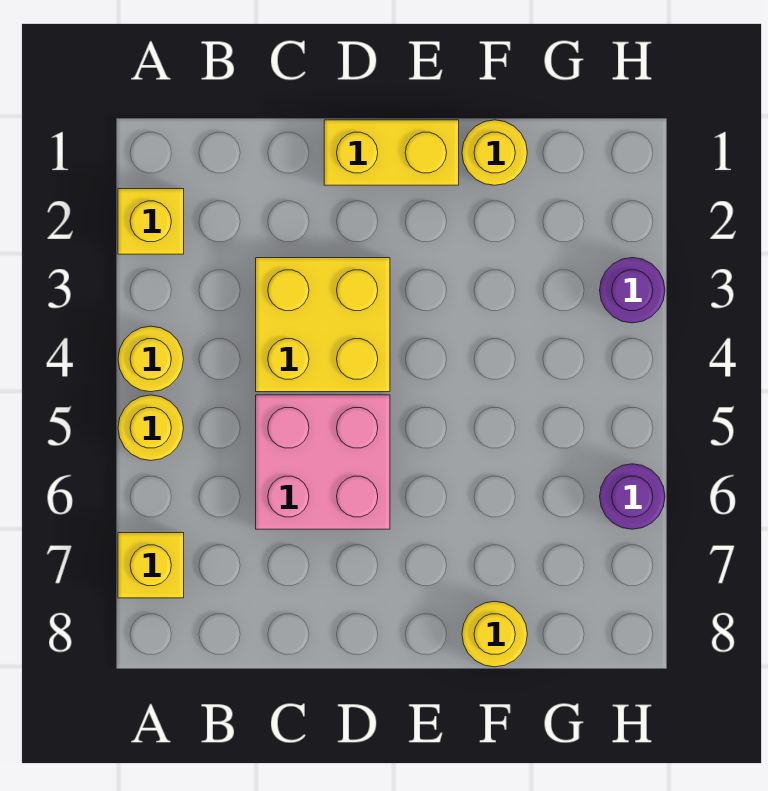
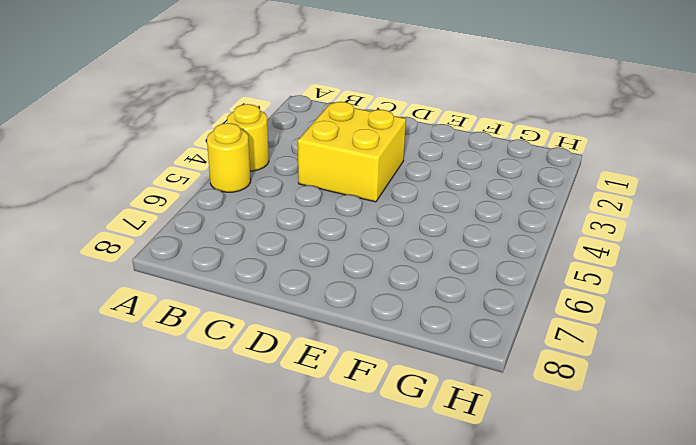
none -> yellow 1x1 brick [118,189,184,254]
none -> yellow 1x1 brick [118,533,184,598]

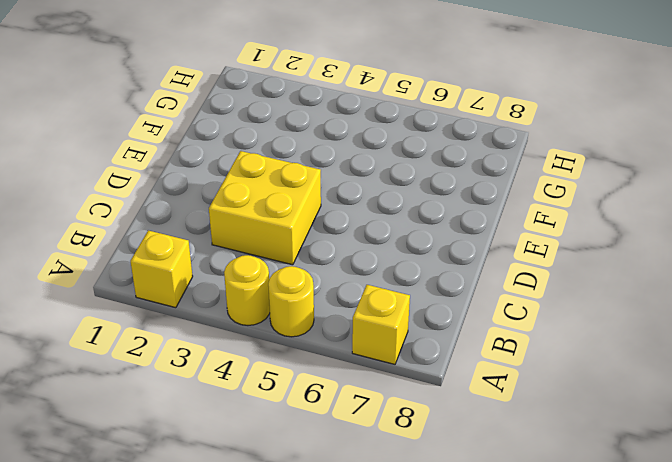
none -> pink 2x2 brick [256,395,390,529]
none -> yellow 1x2 brick [324,120,459,185]

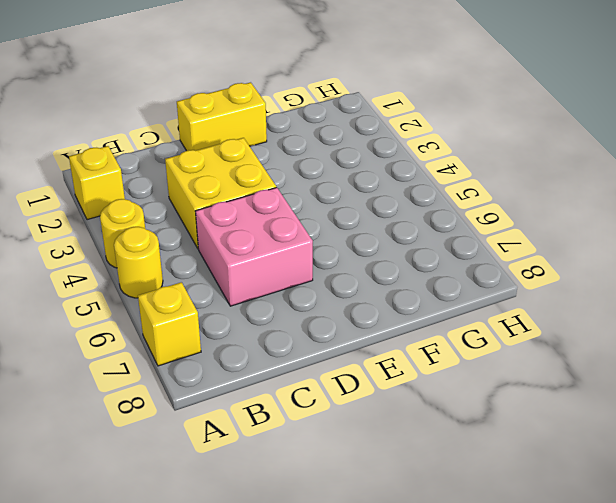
none -> yellow 1x1 round brick [462,120,527,185]
none -> yellow 1x1 round brick [462,601,527,667]

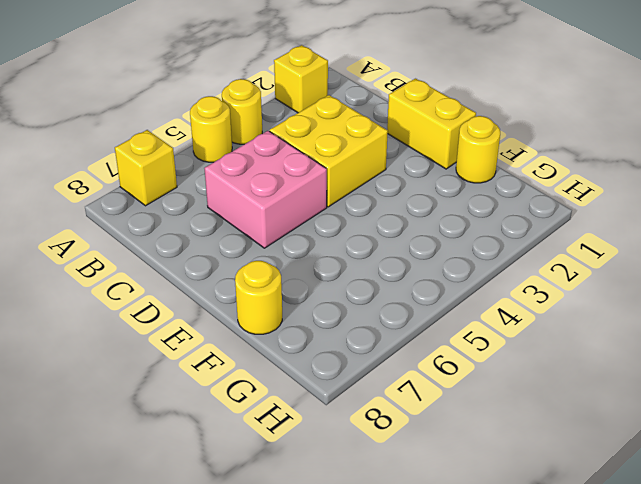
none -> purple 1x1 round brick [600,258,665,323]
none -> purple 1x1 round brick [600,464,665,529]

